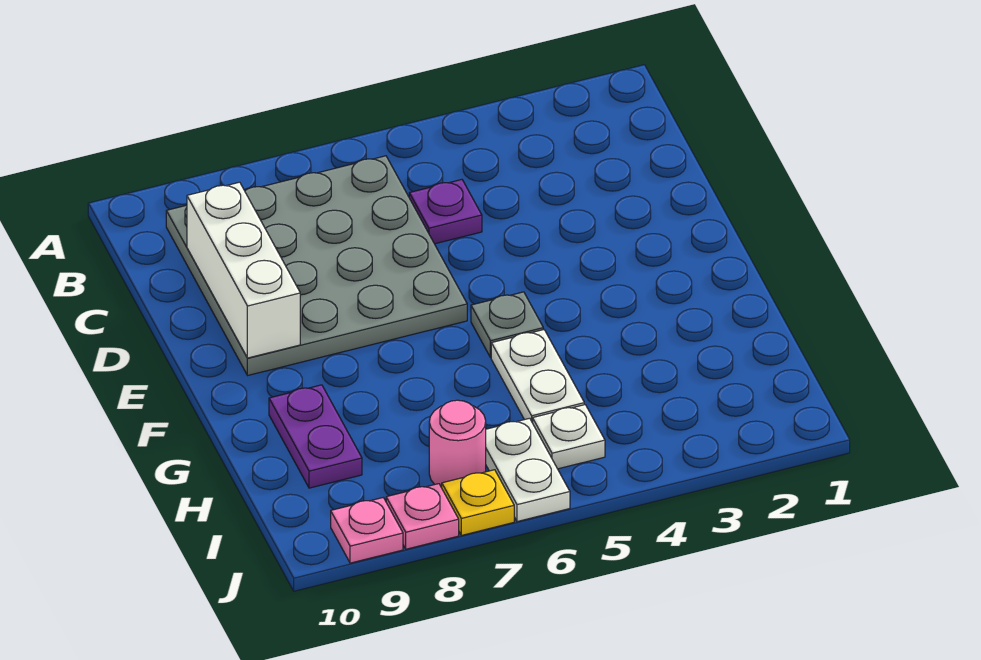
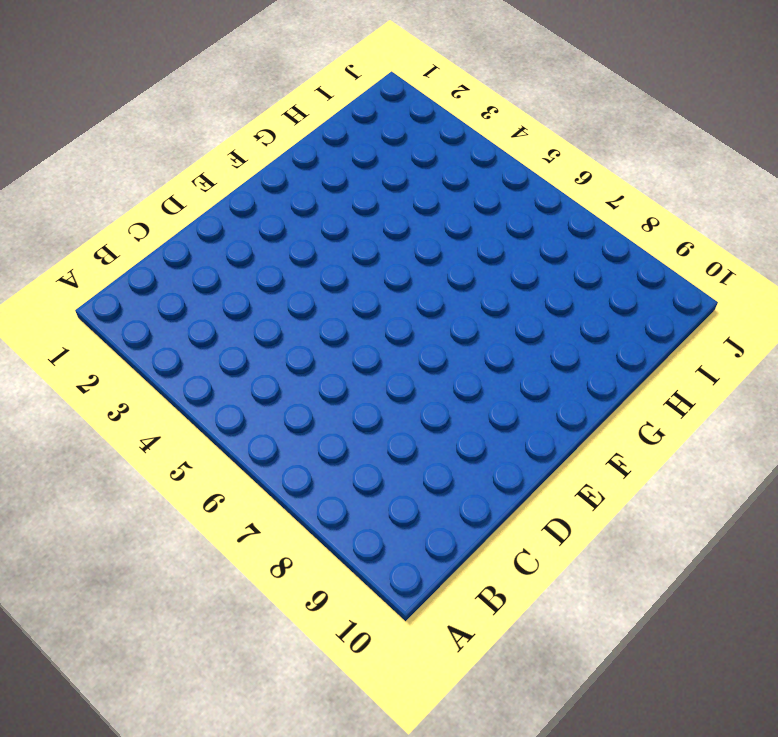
none -> grey 4x4 plate [166,156,467,375]
none -> purple 1x1 plate [409,180,482,244]
none -> grey 1x1 plate [471,292,543,358]

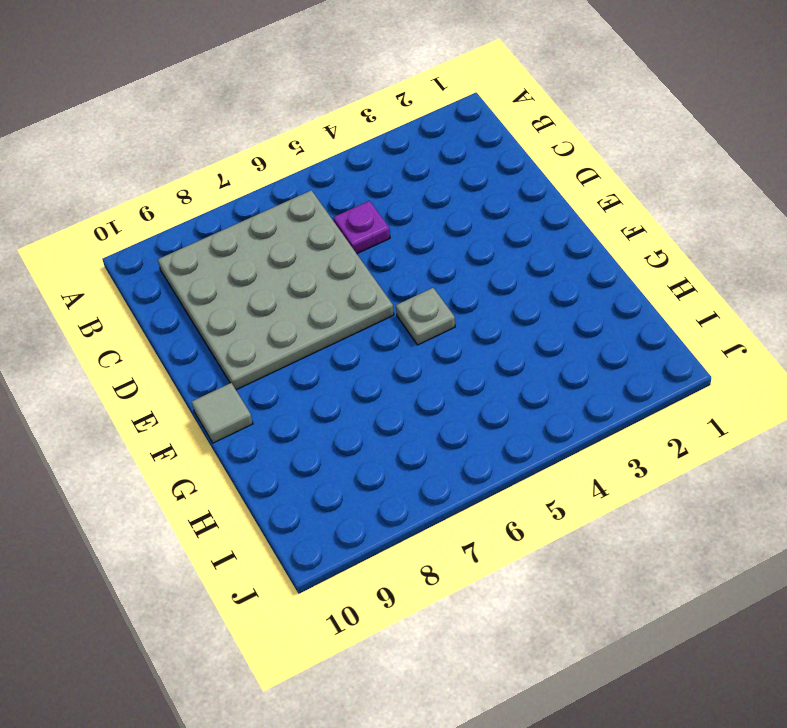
grey 1x1 tile [192,383,253,443] -> none
none -> white 1x2 plate [491,330,584,423]
none -> purple 1x2 plate [269,385,362,488]
none -> white 1x1 plate [533,405,605,469]

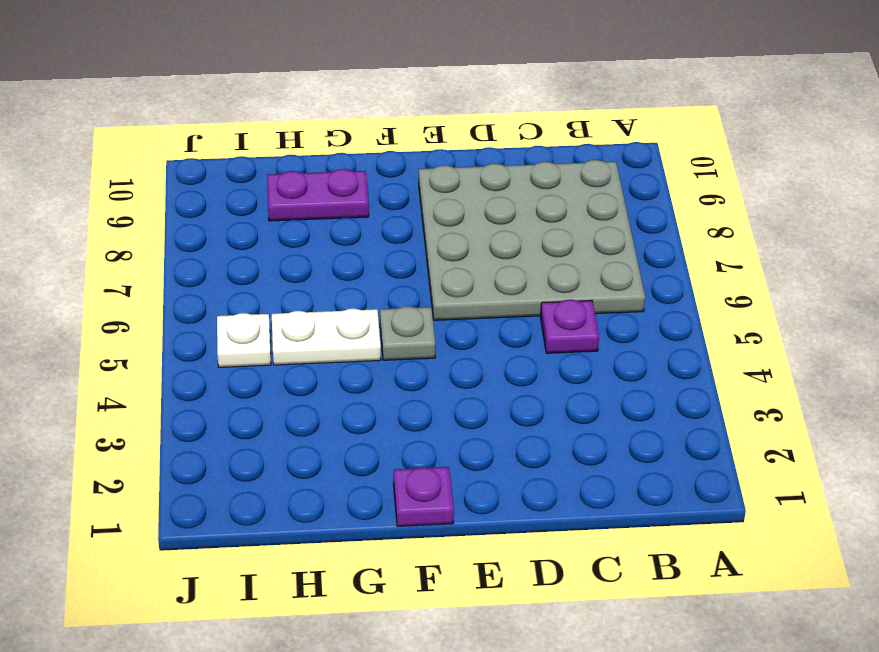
purple 1x1 plate [394,467,454,526] -> none
none -> white 1x2 plate [486,418,570,522]
none -> pink 1x1 round brick [429,400,486,488]
none -> yellow 1x1 plate [442,470,514,535]

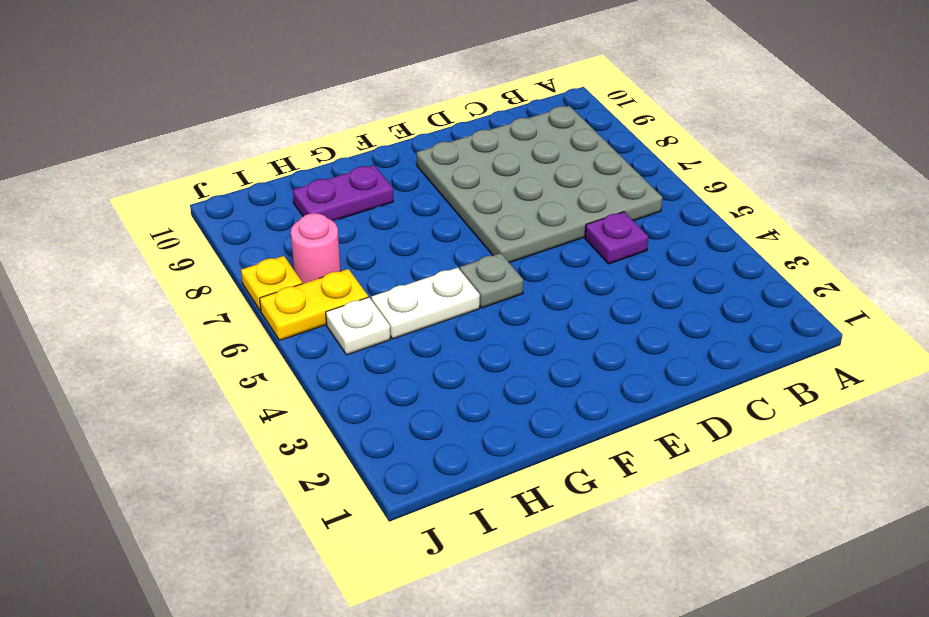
yellow 1x2 plate [260,269,368,340] -> white 1x2 plate [486,418,570,522]
none -> pink 1x1 plate [386,484,459,549]
none -> pink 1x1 plate [331,498,403,563]
none -> white 1x3 brick [187,182,300,358]

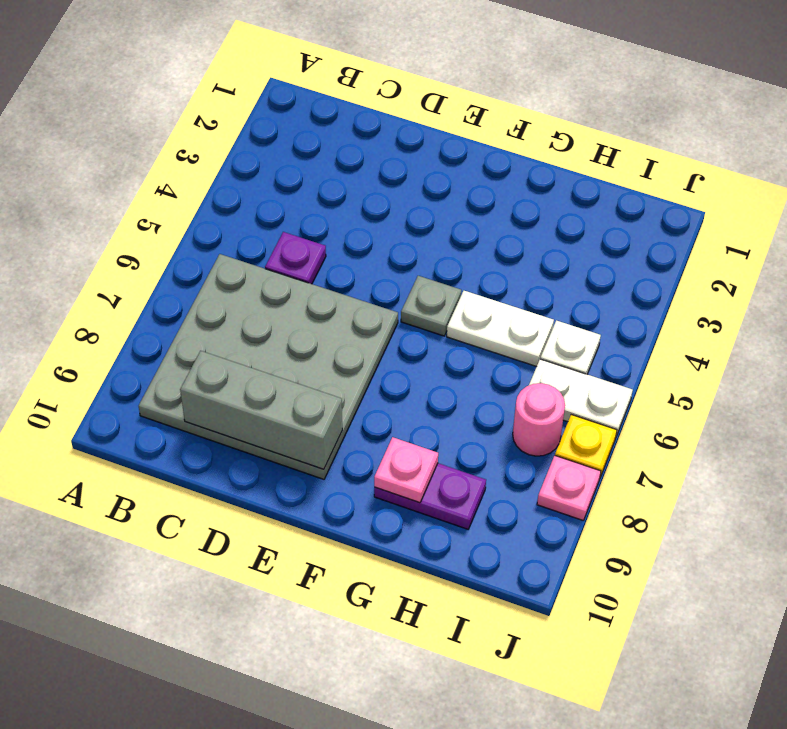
grey 1x3 brick [180,351,342,469] -> white 1x3 brick [187,182,300,358]
pink 1x1 plate [374,437,438,503] -> pink 1x1 plate moved to [331,498,403,563]

